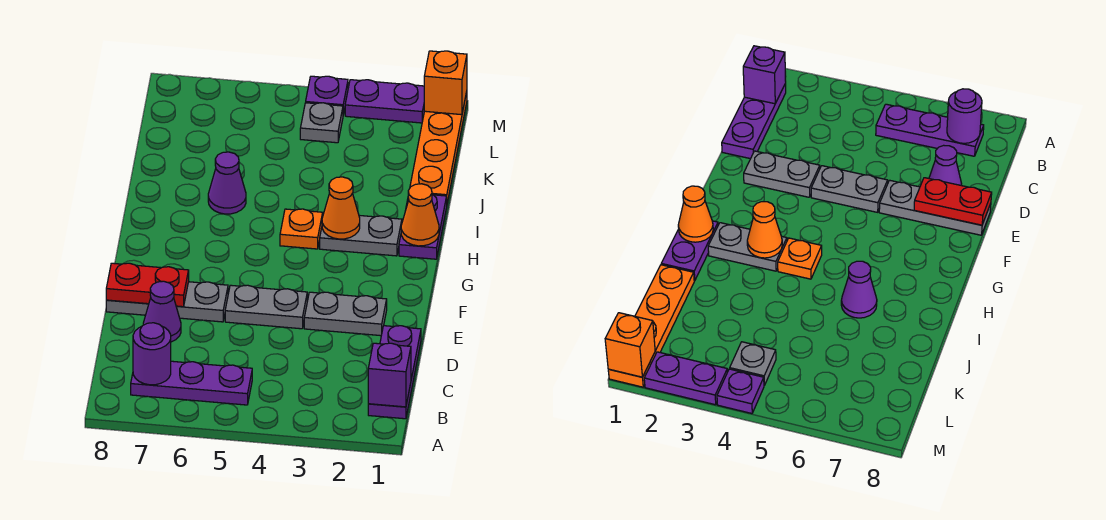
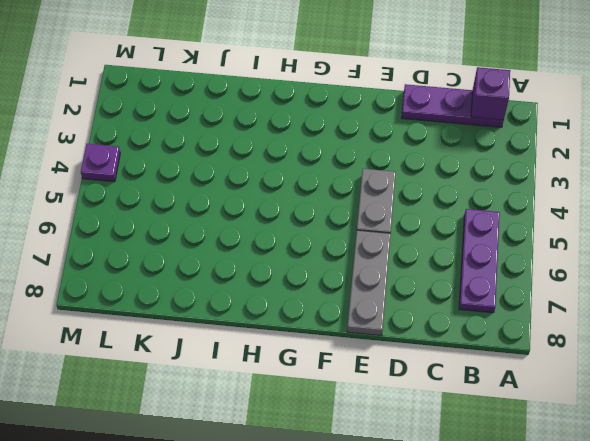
none -> purple 1x1 cone [143,281,181,342]
none -> grey 1x2 plate [304,292,387,336]
none -> purple 1x2 plate [399,194,447,259]

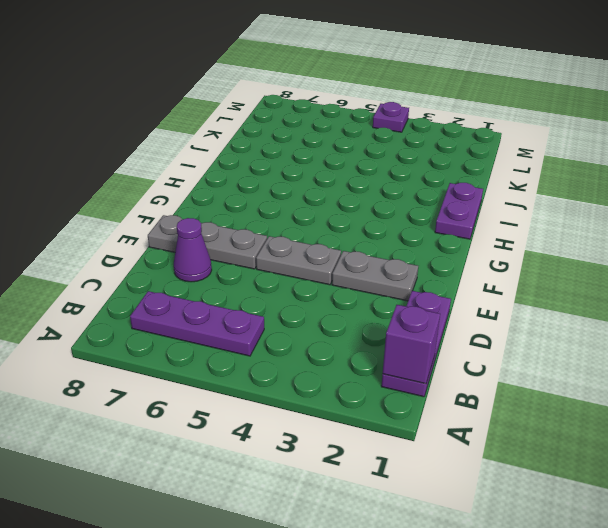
none -> grey 1x2 plate [320,215,402,256]
none -> orange 1x1 plate [280,209,323,249]
none -> purple 1x1 cone [208,152,246,214]

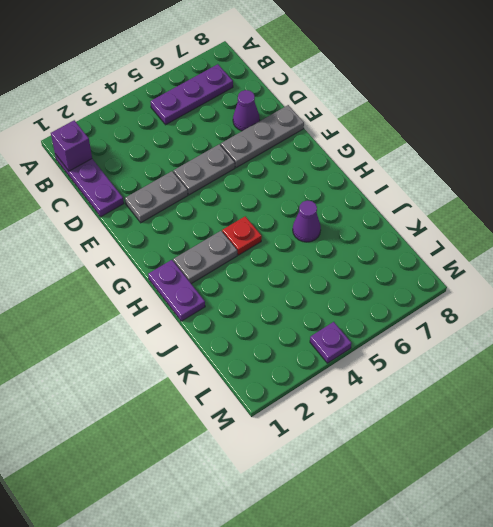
red 1x1 plate [222,216,262,255] -> orange 1x1 plate [280,209,323,249]
none -> orange 1x4 plate [410,92,467,203]
none -> grey 1x1 plate [300,103,343,143]
none -> purple 1x2 plate [345,80,424,123]

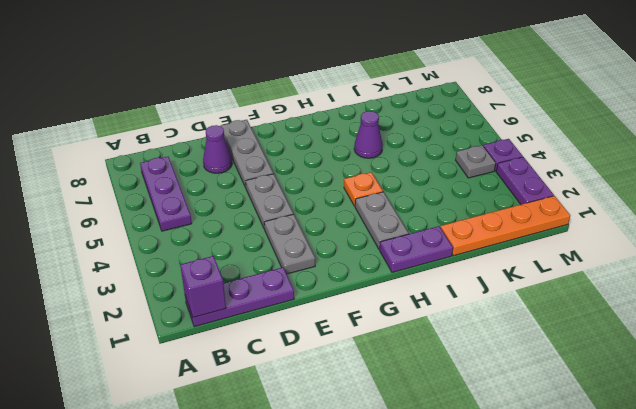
none -> purple 1x1 round brick [133,323,171,385]
none -> red 1x2 plate [106,263,189,307]
none -> orange 1x1 cone [401,184,439,246]

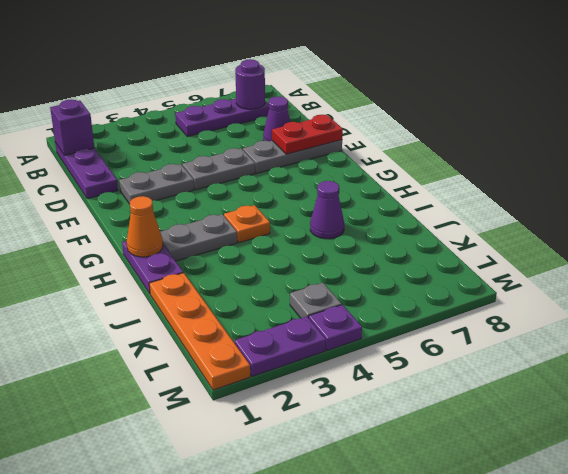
none -> orange 1x1 cone [322,177,360,239]
none -> orange 1x1 brick [424,51,467,115]

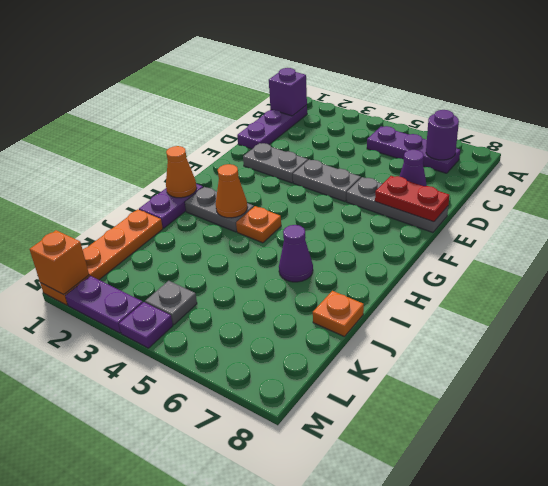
orange 1x1 plate [313,291,364,337] -> none

